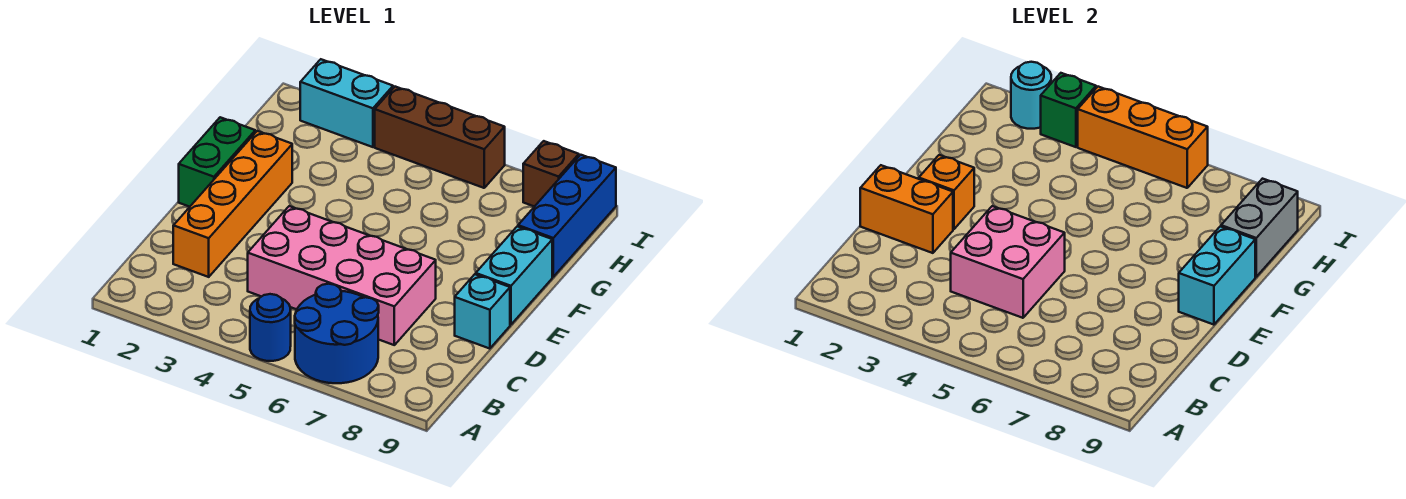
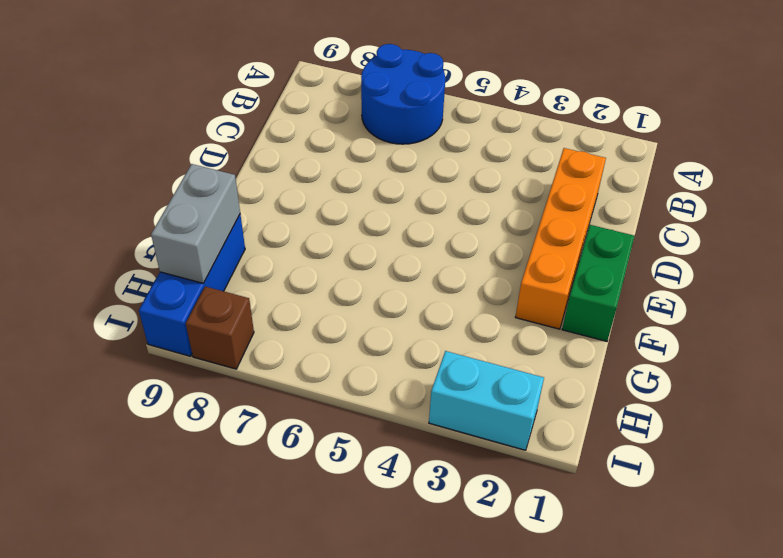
none -> blue 1x1 round brick [250,294,291,361]
none -> pink 2x4 brick [248,206,436,345]
none -> cyan 1x1 brick [455,274,510,349]

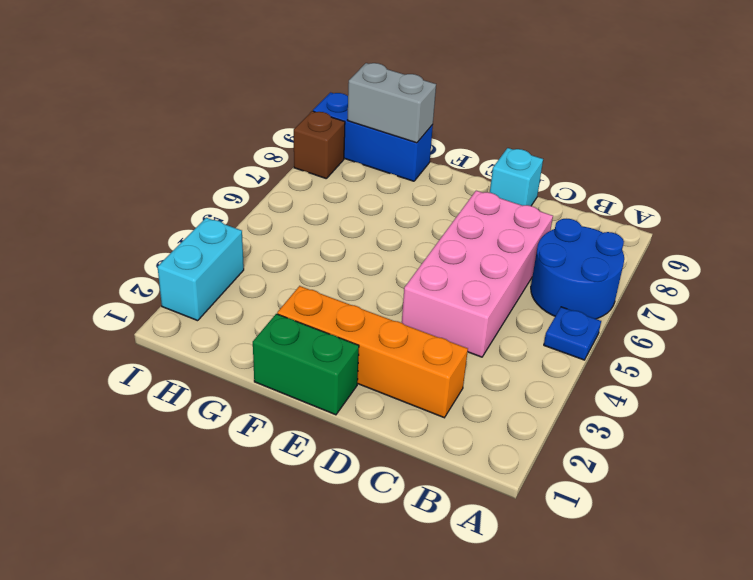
blue 1x1 plate [544,307,601,360] -> blue 1x1 round brick [250,294,291,361]
none -> cyan 1x2 brick [476,226,552,325]
none -> brown 1x3 brick [375,87,505,188]
none -> pink 2x2 brick [951,206,1065,318]

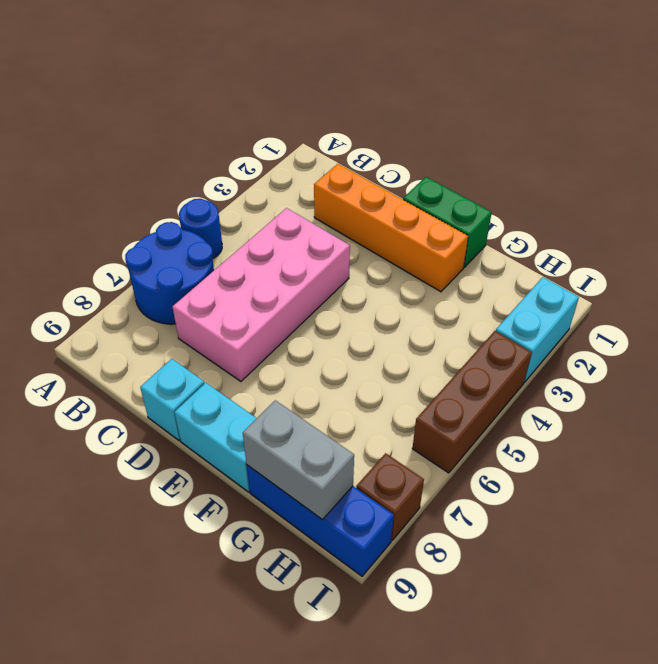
none -> pink 2x2 brick [951,206,1065,318]
none -> orange 1x2 brick [860,165,953,253]
none -> orange 1x1 brick [919,155,974,229]

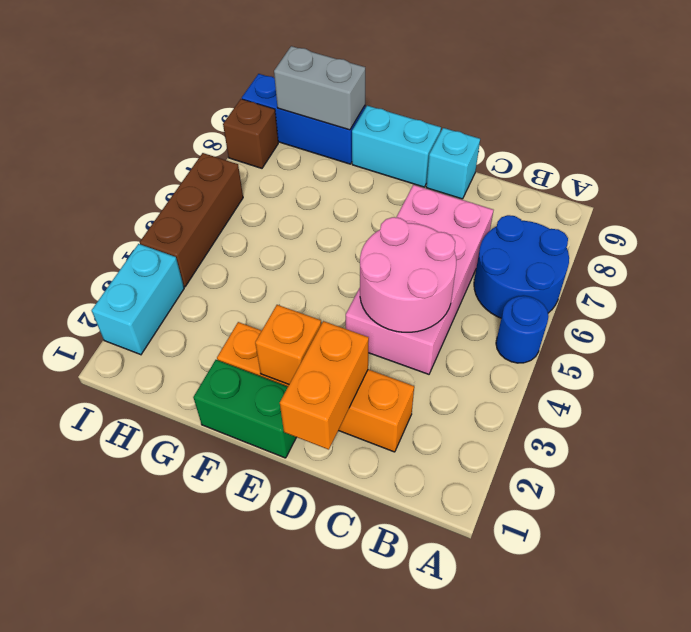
pink 2x2 round brick [360,217,456,332] -> pink 2x2 brick [951,206,1065,318]
none -> cyan 1x2 brick [1179,226,1255,325]
none -> cyan 1x1 round brick [1011,62,1051,129]
none -> green 1x1 brick [1041,73,1096,147]

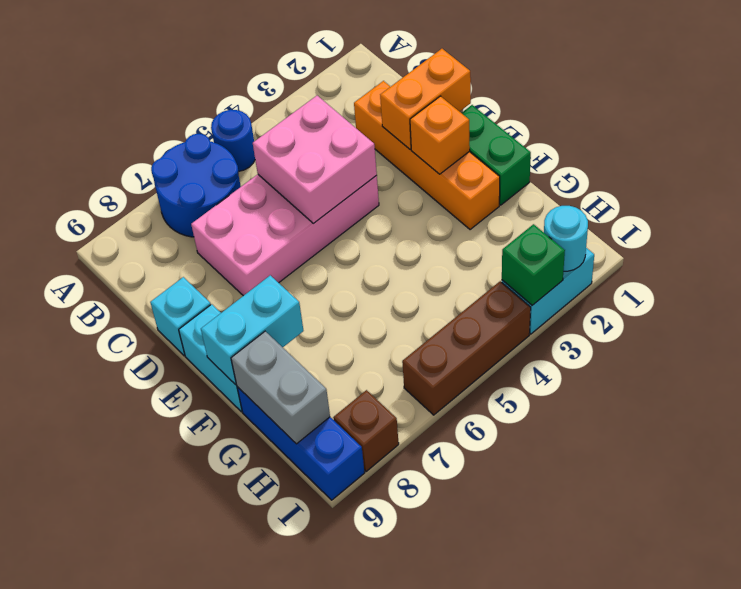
cyan 1x2 brick [201,275,303,385] -> cyan 1x2 brick turned to [1179,226,1255,325]
none -> orange 1x3 brick [1078,87,1208,188]

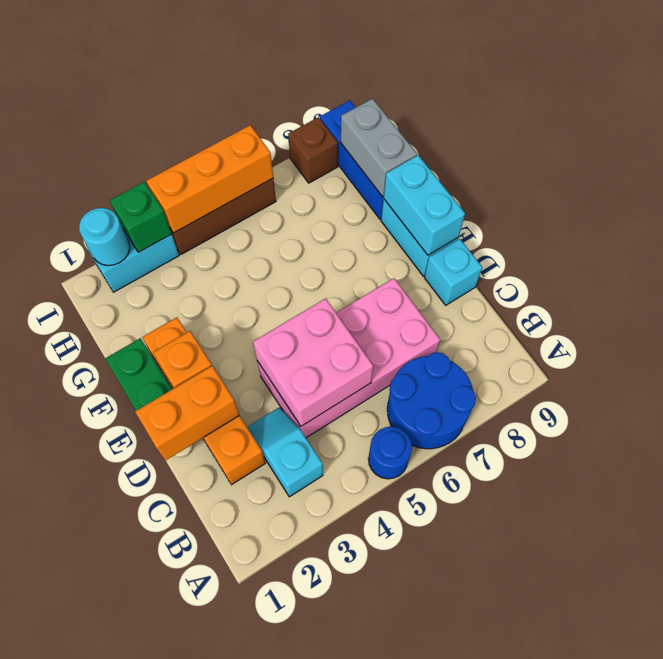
cyan 1x2 slope [247,407,323,497] -> none

